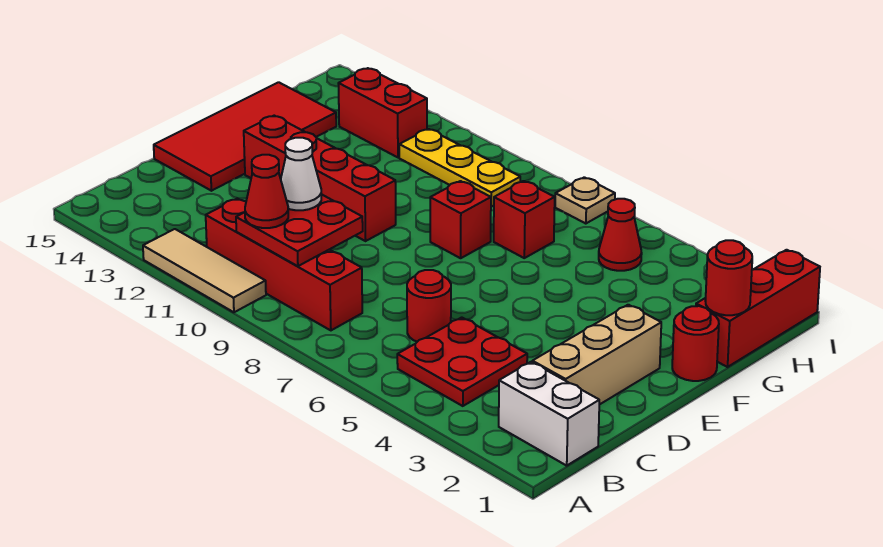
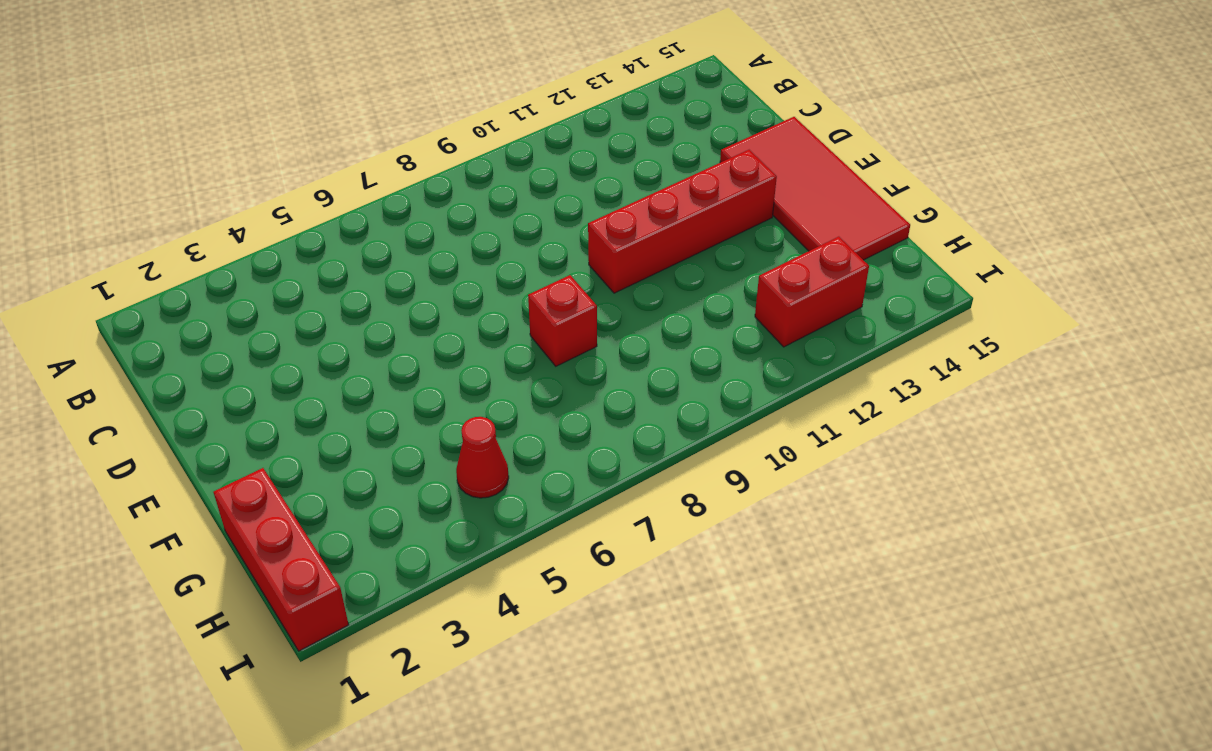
none -> tan 1x3 tile [143,229,266,312]
none -> white 1x2 brick [499,362,599,466]
none -> red 2x2 plate [397,317,527,406]

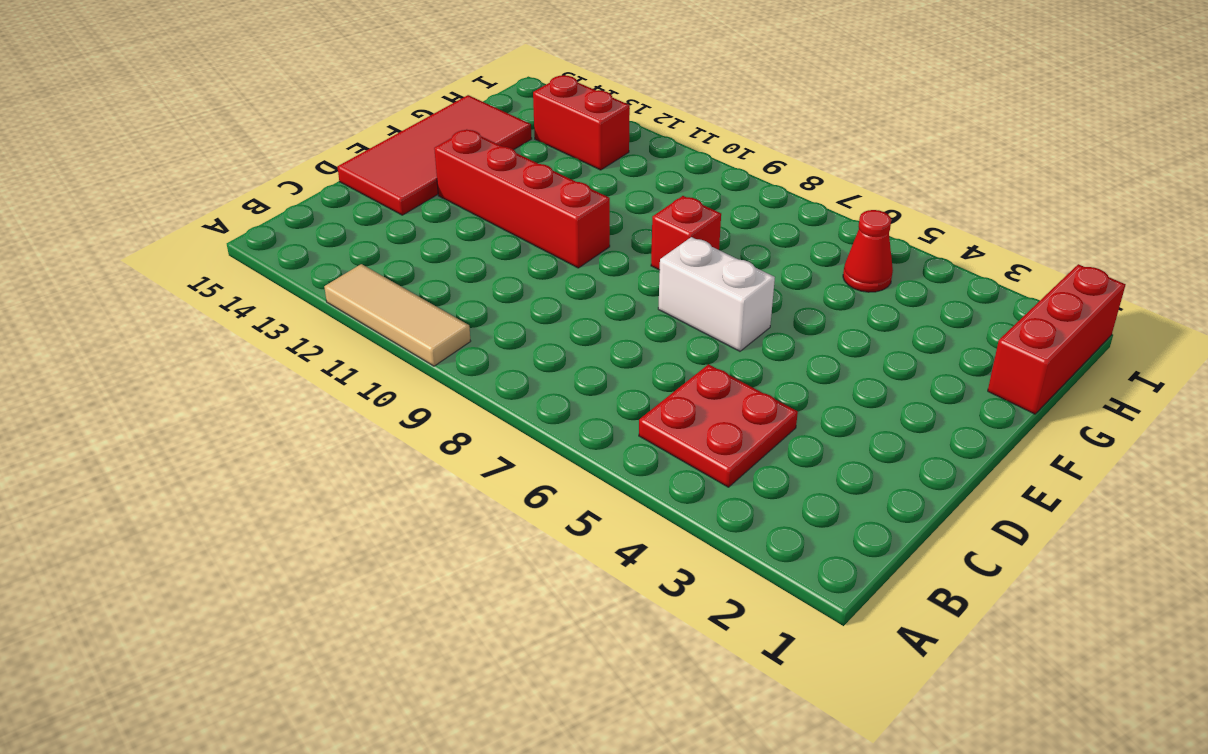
white 1x2 brick [658,237,775,351] -> white 1x2 brick moved to [499,362,599,466]
none -> red 1x4 brick [206,198,362,330]
none -> tan 1x3 brick [532,305,661,405]
none -> red 1x1 round brick [407,270,451,342]

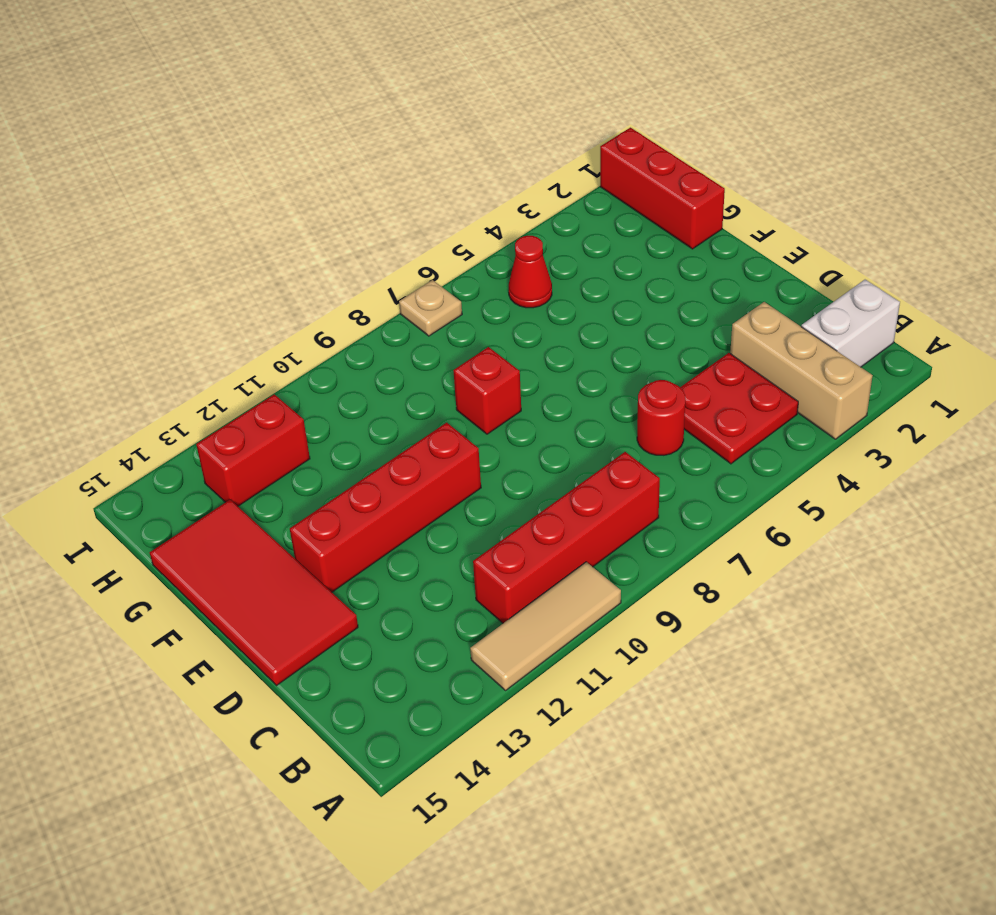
tan 1x3 brick [730,302,873,439] -> tan 1x3 brick moved to [532,305,661,405]
none -> red 1x1 round brick [672,306,719,381]
none -> red 1x1 brick [494,181,555,258]
none -> yellow 1x3 plate [399,129,520,207]

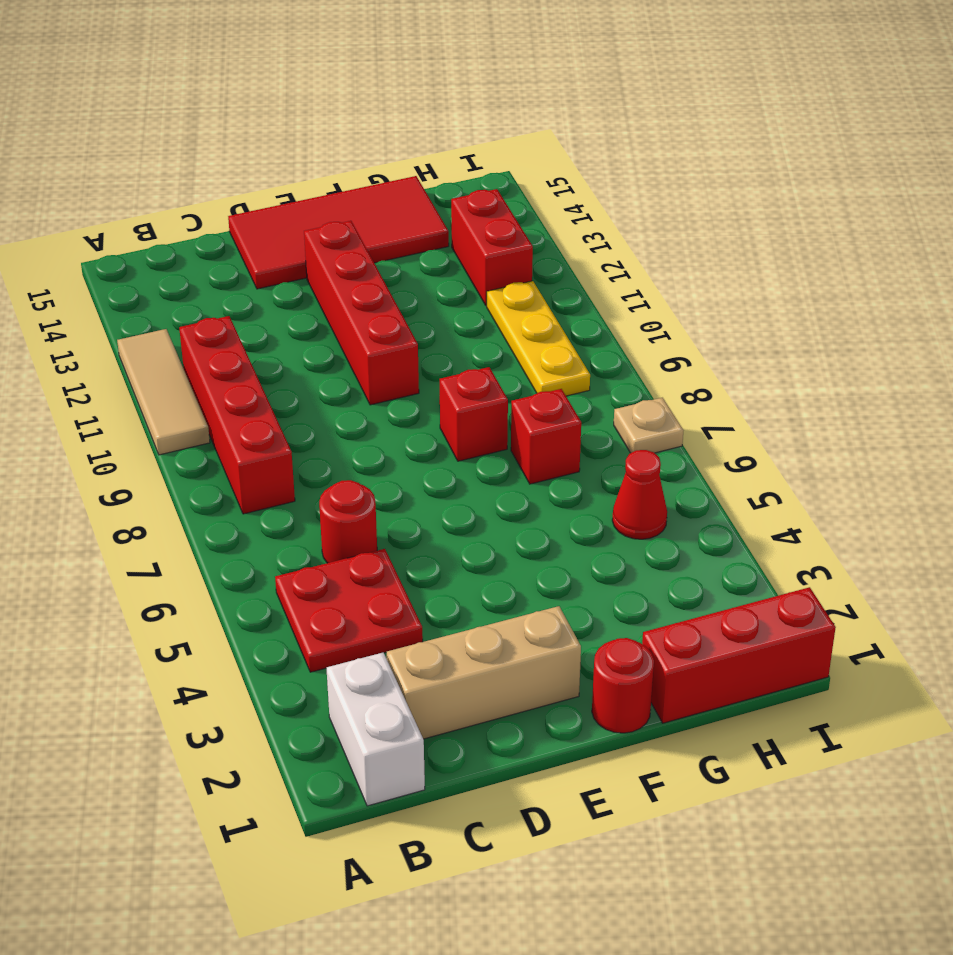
none -> red 2x2 plate [236,194,363,266]
none -> red 1x1 round brick [705,240,752,315]
none -> red 1x1 cone [245,155,288,228]

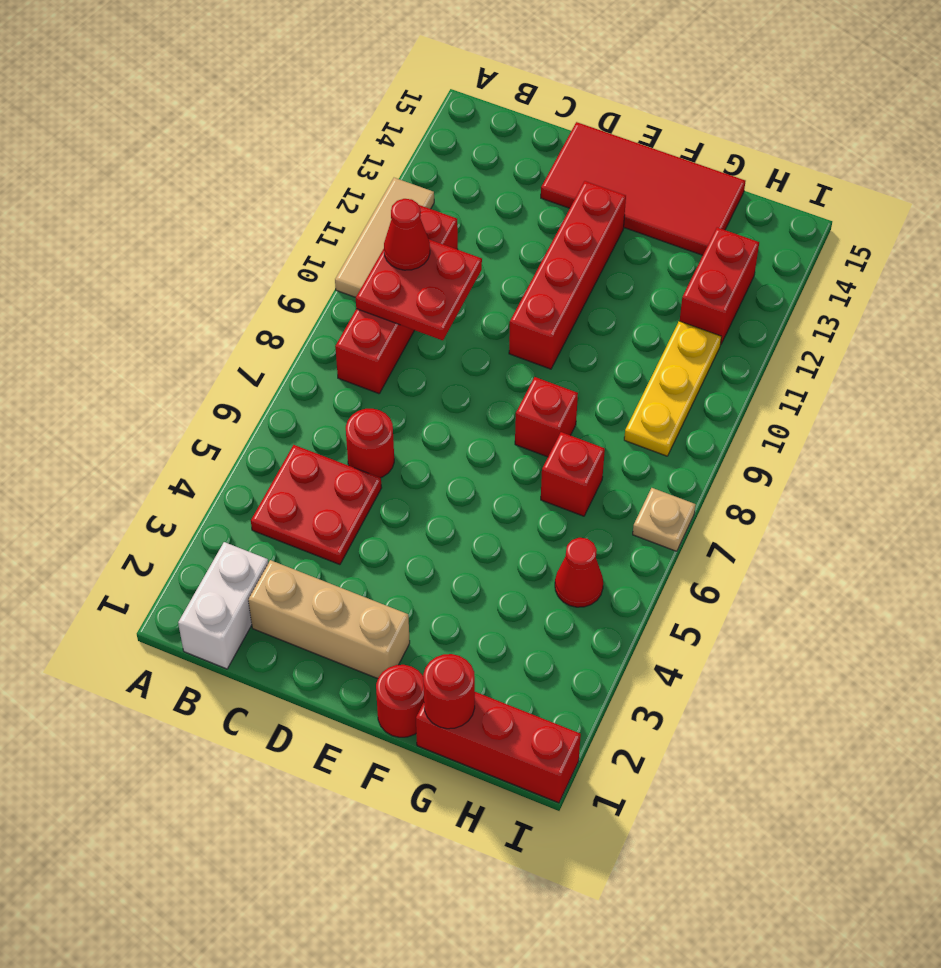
none -> white 1x1 cone [281,138,321,210]

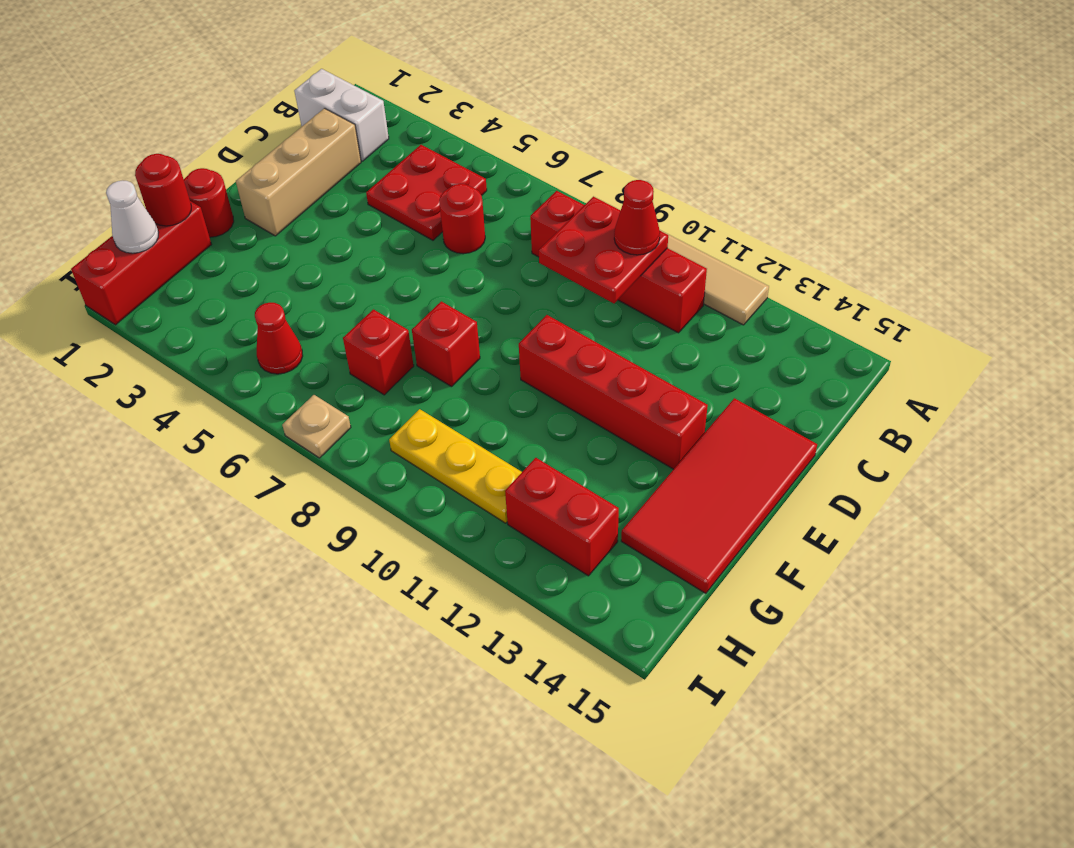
white 1x1 cone [106,180,159,253] -> white 1x1 cone moved to [281,138,321,210]

